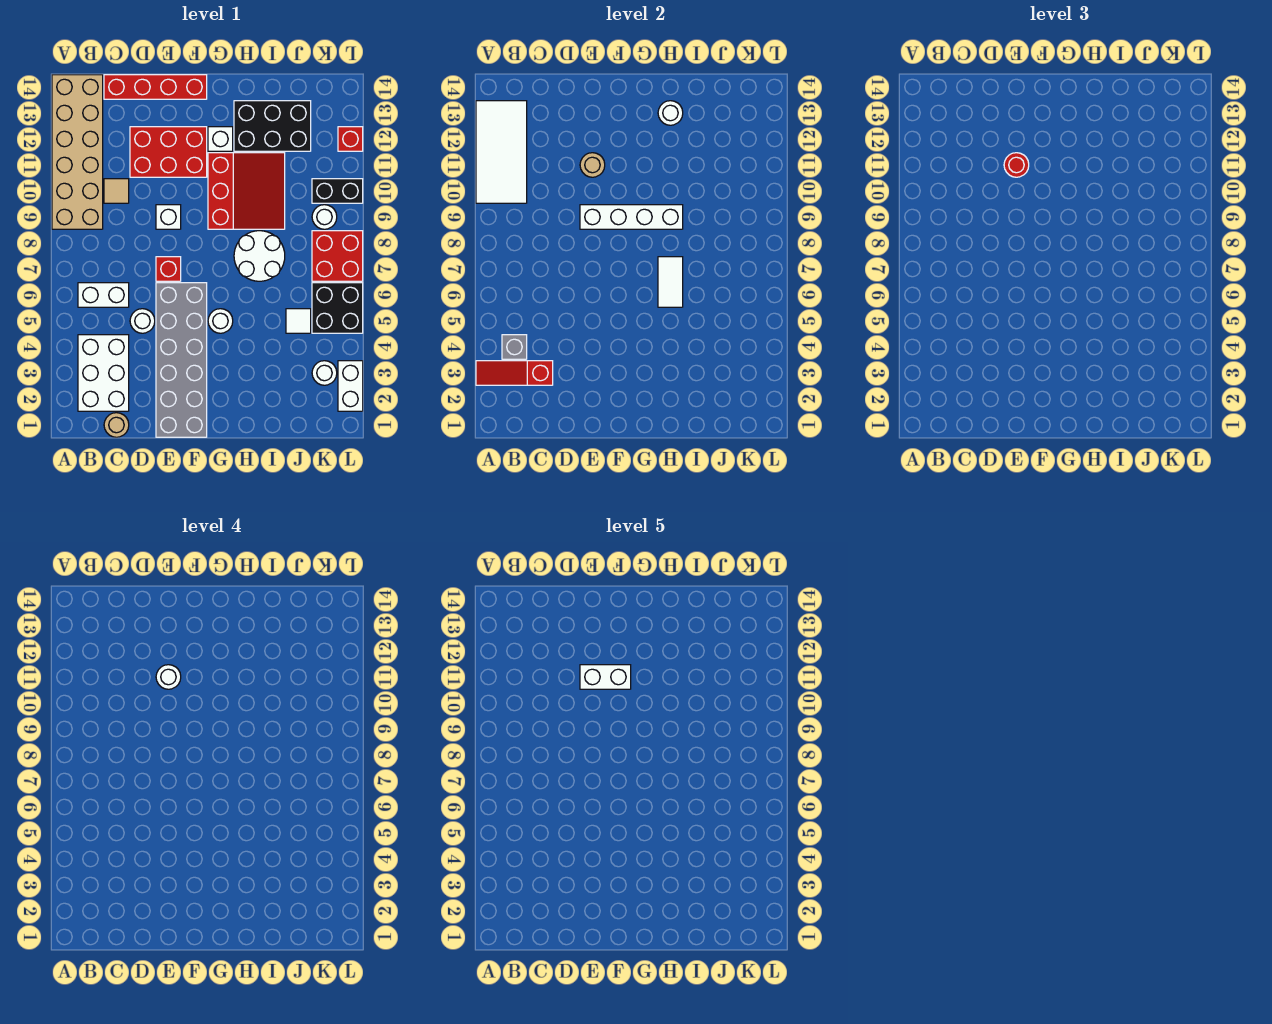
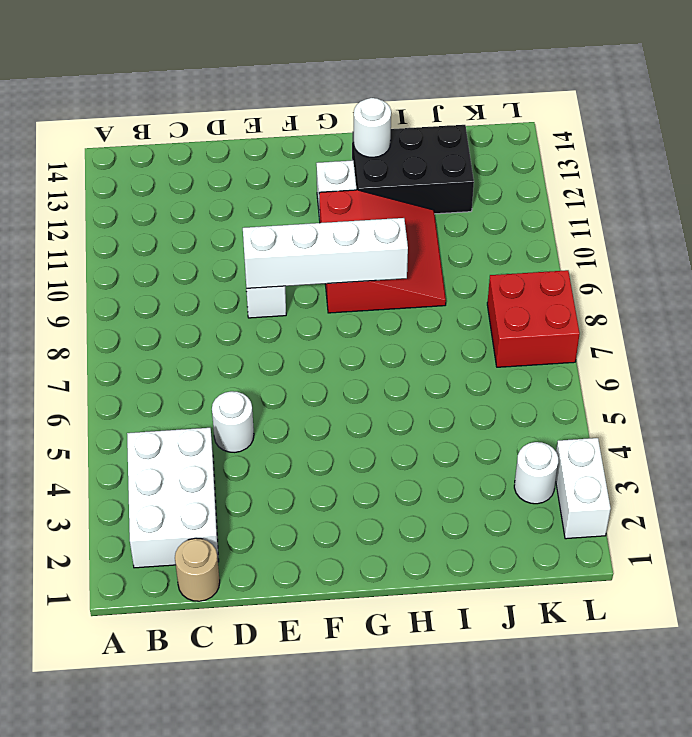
none -> tan 2x6 brick [52,75,103,229]
none -> white 1x2 brick [78,283,129,307]
none -> tan 1x1 tile [104,179,129,203]
none -> red 1x4 brick [104,75,207,99]

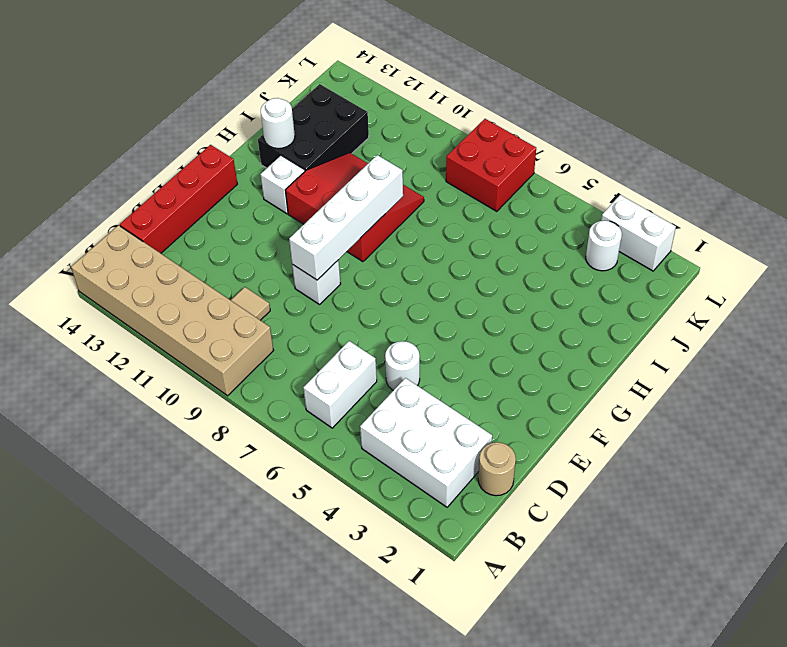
none -> red 2x3 brick [130,127,207,177]
none -> grey 2x6 brick [156,283,207,437]
none -> red 1x1 brick [156,257,181,281]
none -> white 1x1 round brick [208,309,233,333]

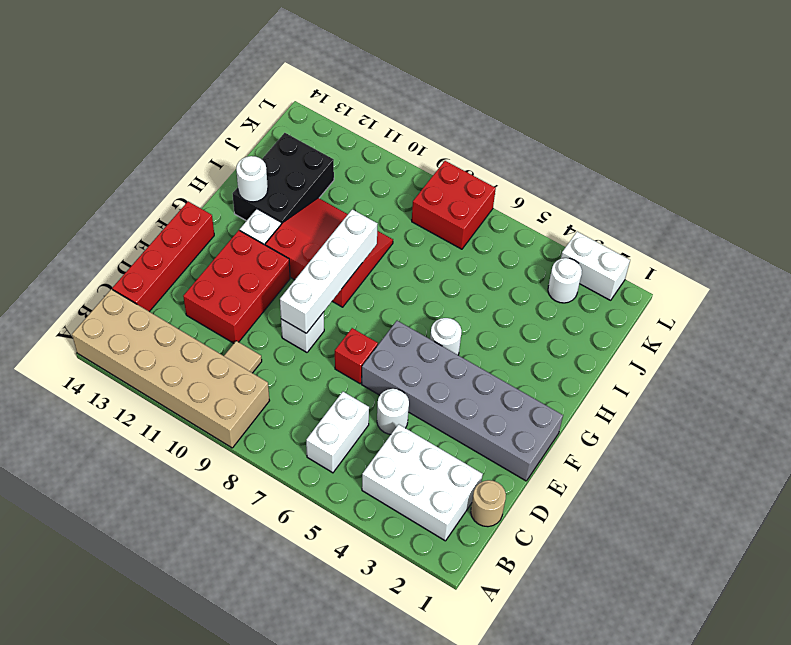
none -> white 2x2 round brick [234,231,285,281]
none -> white 1x1 tile [286,309,311,333]
none -> black 2x2 brick [312,283,363,333]
none -> white 1x1 round brick [312,205,337,229]

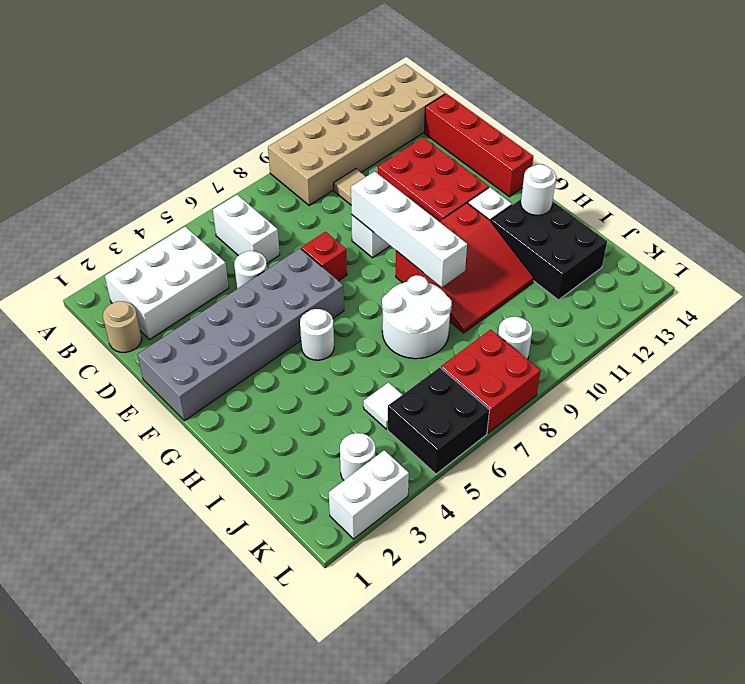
none -> black 1x2 brick [312,179,363,203]
none -> red 1x1 brick [338,127,363,151]
none -> red 1x3 slope [476,361,553,385]
none -> white 2x4 tile [476,101,527,203]

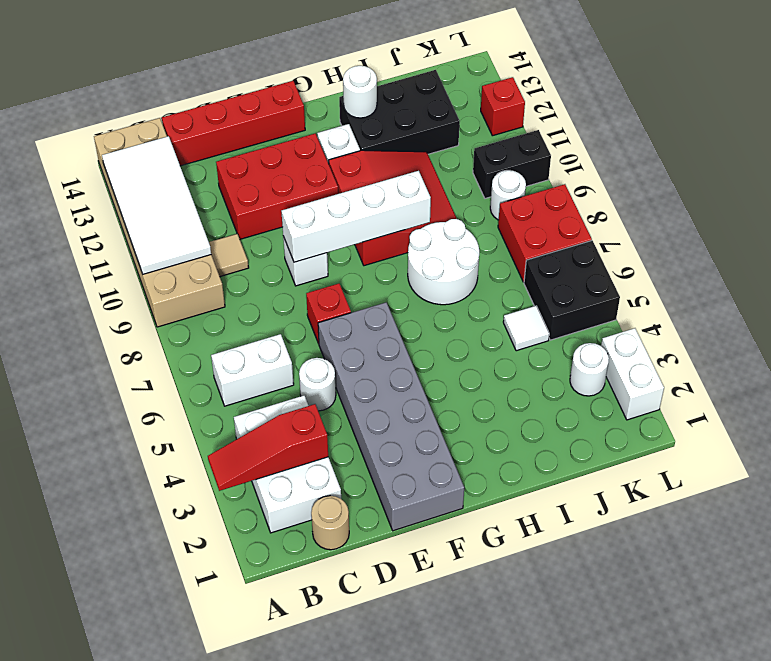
none -> white 1x1 round brick [208,309,233,333]
none -> grey 1x1 brick [502,335,527,359]
none -> tan 1x1 round brick [580,153,605,177]
none -> white 1x2 tile [658,257,683,307]

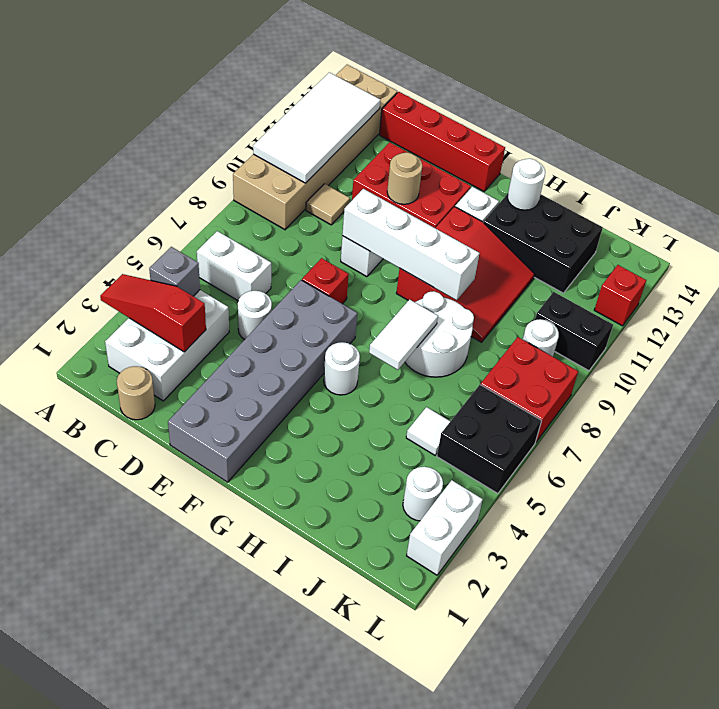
none -> red 1x1 round brick [1004,153,1029,177]
none -> white 1x1 round brick [156,665,181,689]
none -> white 1x2 brick [580,665,631,689]

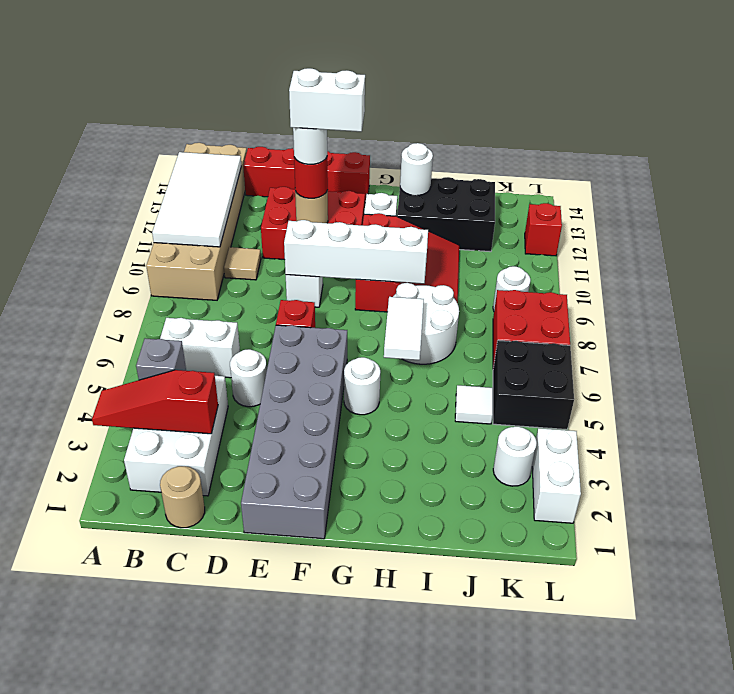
none -> black 1x2 brick [312,179,363,203]

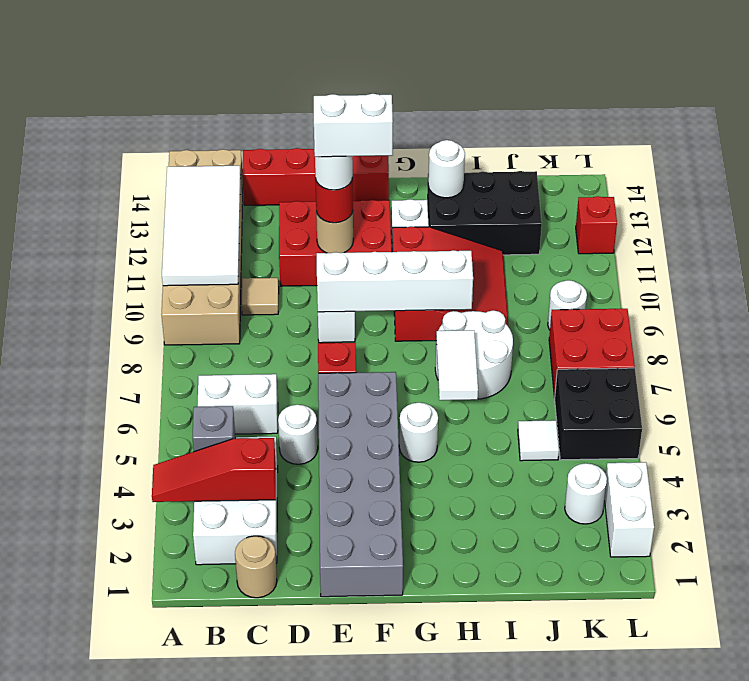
none -> black 1x2 brick [312,179,363,203]

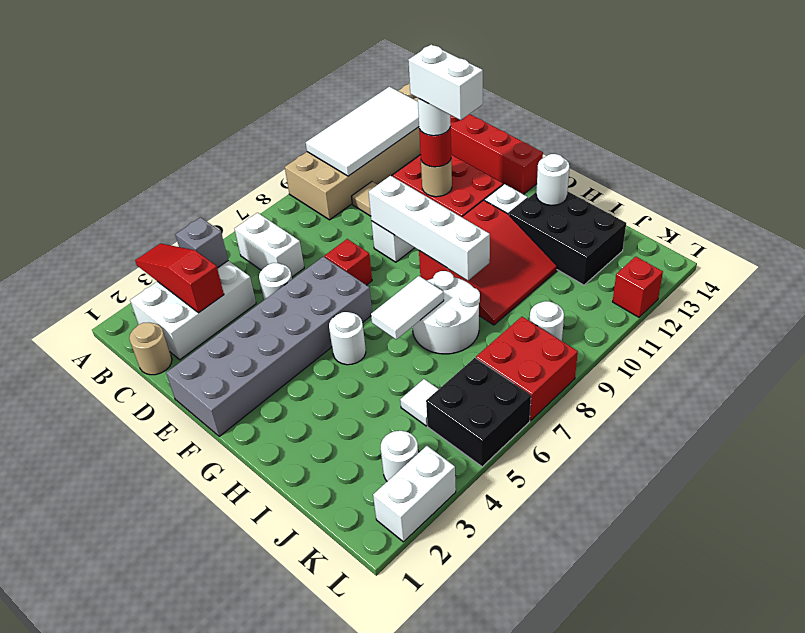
none -> black 1x2 brick [312,179,363,203]

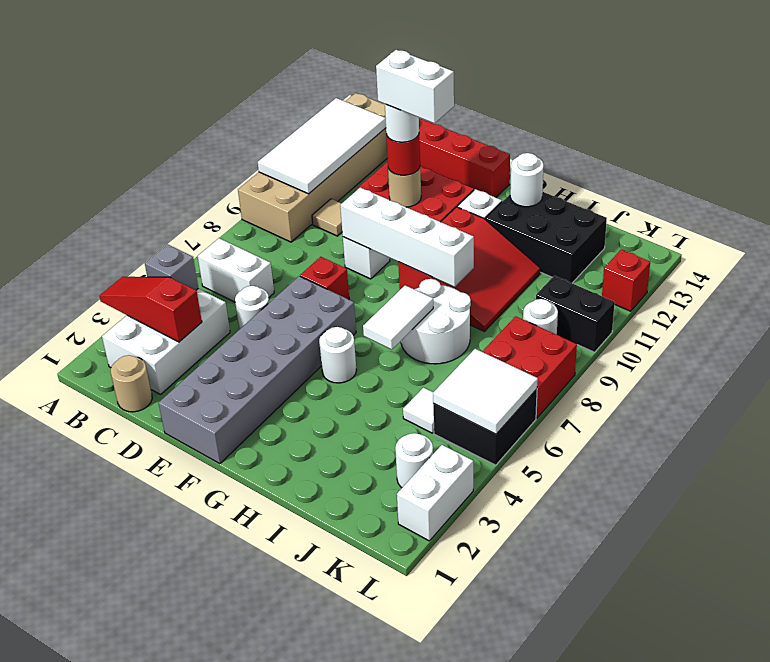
white 2x2 tile [433,349,538,434] -> none

